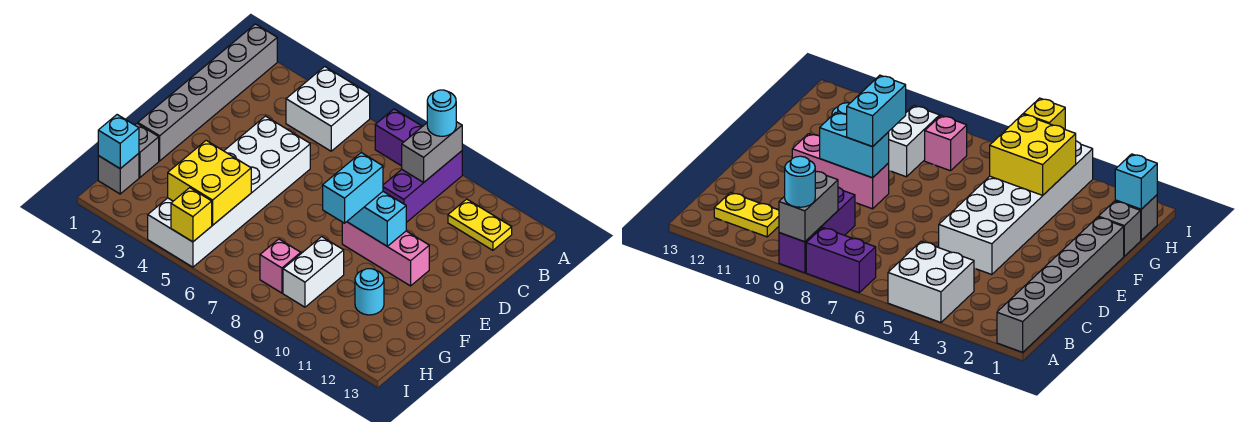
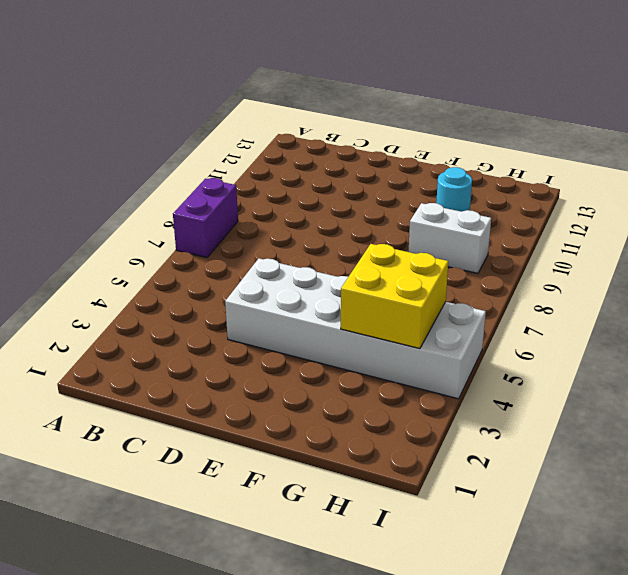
none -> grey 1x6 brick [138,24,277,161]
none -> white 2x2 brick [286,67,370,151]
none -> purple 1x3 brick [383,151,462,222]

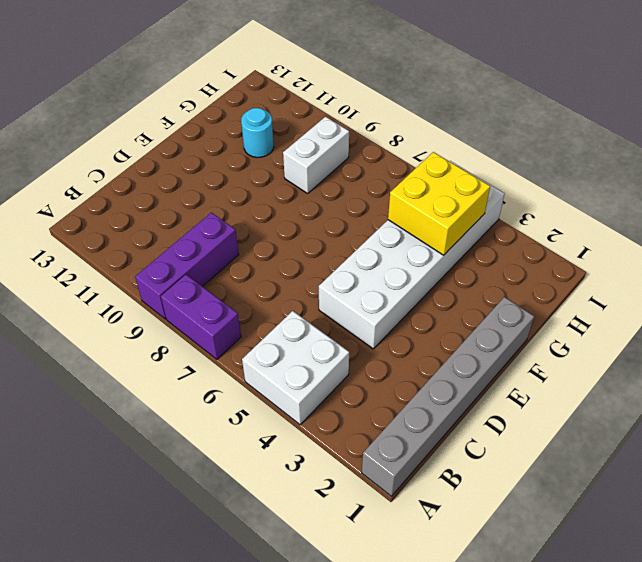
none -> yellow 1x2 plate [448,199,512,250]
none -> pink 1x3 brick [342,222,429,286]
none -> grey 1x1 brick [135,123,159,177]

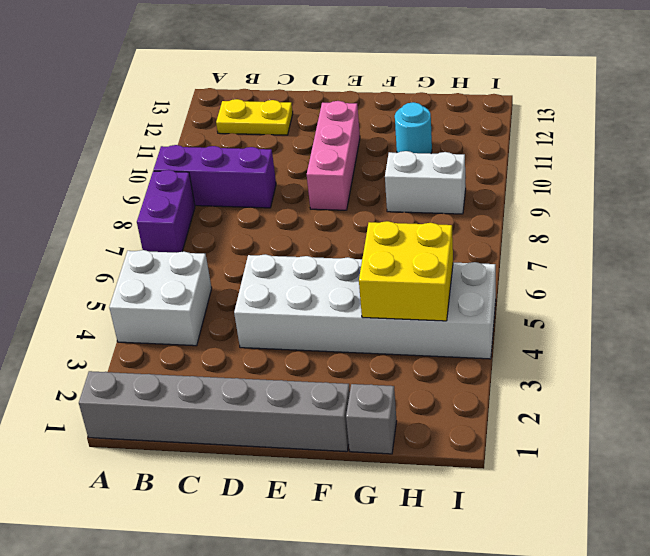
yellow 1x2 plate [216,99,293,135] -> yellow 1x2 plate turned to [448,199,512,250]
none -> grey 1x1 brick [98,154,139,194]
none -> pink 1x1 brick [260,239,301,293]
none -> grey 1x2 brick [402,122,462,183]

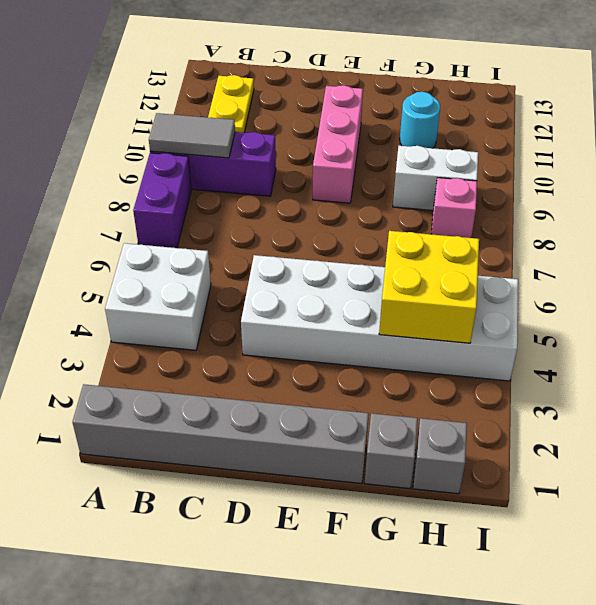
grey 1x2 tile [149,113,235,158] -> grey 1x2 brick [402,122,462,183]
none -> cyan 1x2 brick [347,192,406,246]
none -> cyan 1x1 brick [98,115,139,169]
none -> yellow 1x1 brick [171,188,212,242]

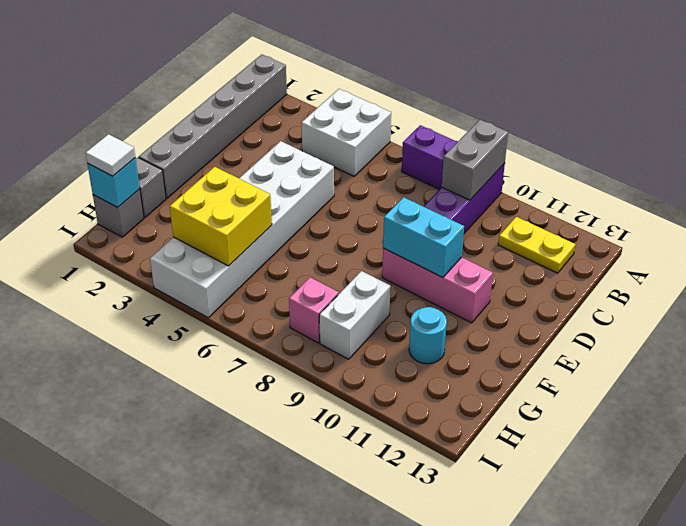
white 1x1 tile [86,134,135,176] -> none
none -> yellow 1x1 brick [171,188,212,242]
none -> cyan 1x1 round brick [427,90,456,136]
none -> cyan 1x2 brick [323,153,383,223]

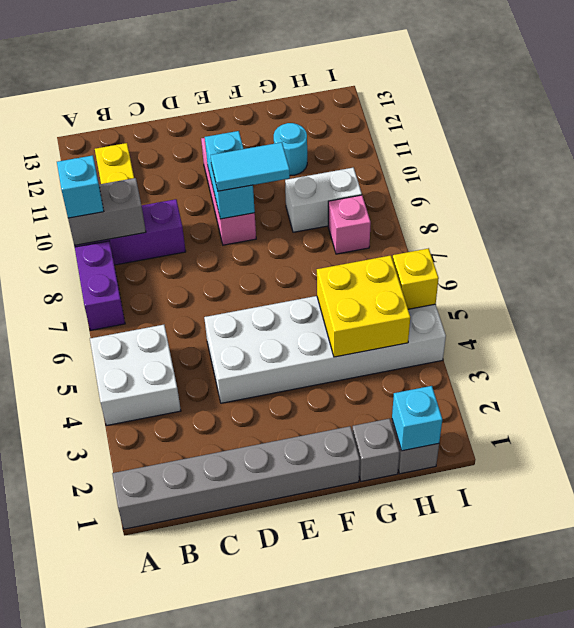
cyan 1x1 brick [57,155,104,218] -> cyan 1x1 round brick [427,90,456,136]
cyan 1x2 tile [210,142,290,191] -> cyan 1x2 brick [323,153,383,223]

